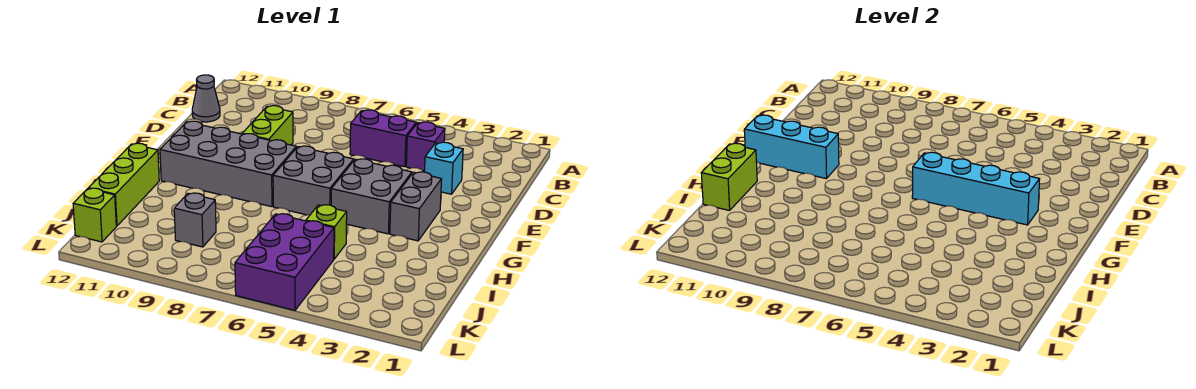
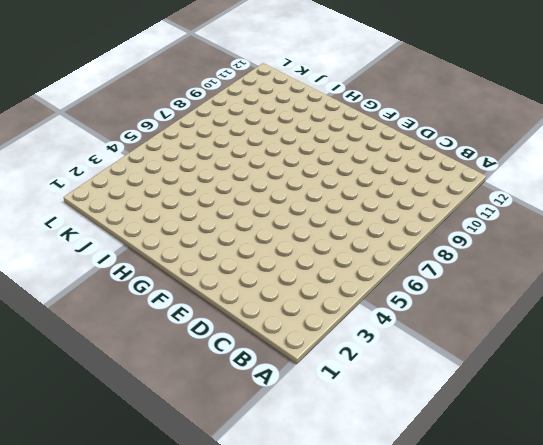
none -> purple 1x1 brick [406,122,445,171]
none -> purple 1x2 brick [350,110,416,167]
none -> grey 1x1 cone [192,75,220,122]

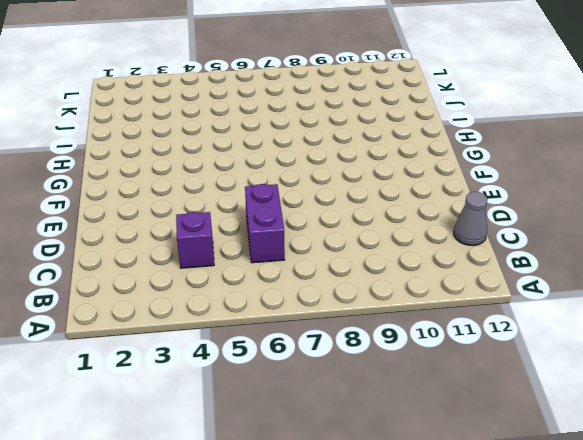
purple 1x2 brick [245,184,285,263] -> purple 1x2 brick turned to [350,110,416,167]
none -> cyan 1x1 brick [425,142,463,194]
none -> lime 1x2 brick [242,106,293,145]
none -> grey 1x2 brick [390,172,442,241]

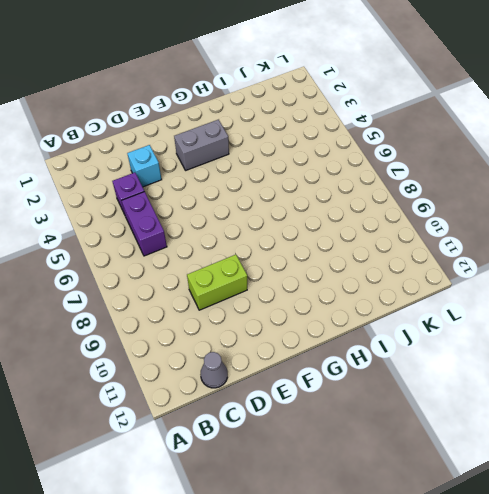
none -> grey 2x2 brick [331,159,412,234]
none -> grey 2x2 brick [273,146,354,215]
none -> grey 2x4 brick [160,121,296,207]

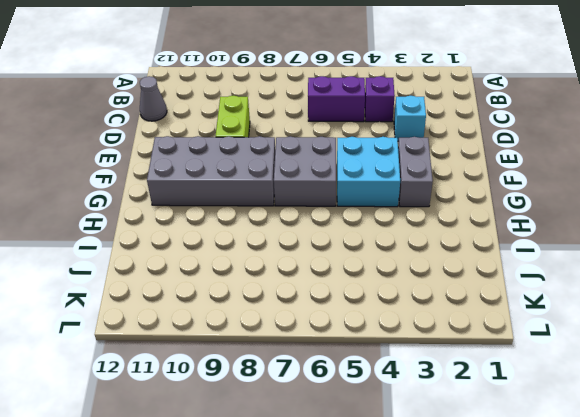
cyan 2x2 brick [337,137,400,207] -> grey 2x2 brick [331,159,412,234]
none -> lime 1x3 brick [88,143,159,226]
none -> lime 1x1 brick [306,205,347,259]
none -> purple 2x3 brick [235,214,334,310]

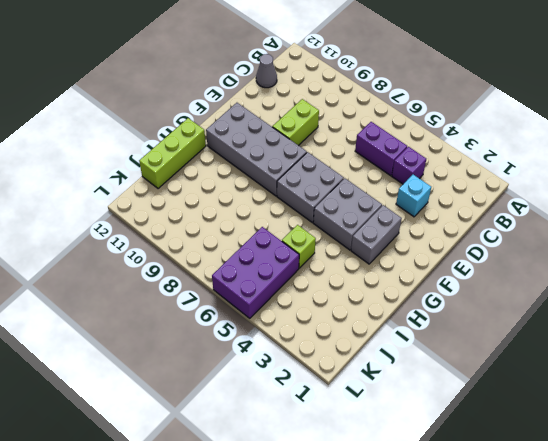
none -> grey 1x1 brick [174,193,216,247]
none -> lime 1x1 brick [73,188,116,242]
none -> cyan 1x4 brick [912,152,1040,225]

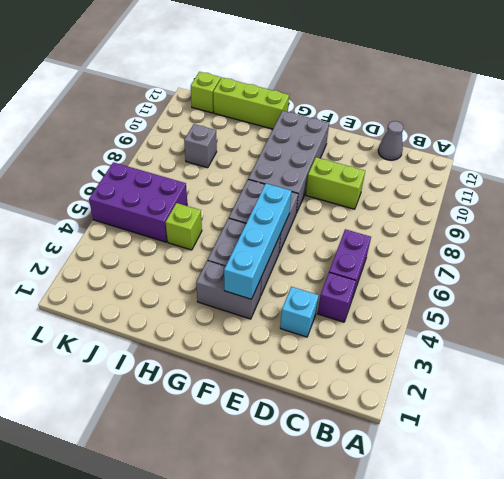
none -> cyan 1x3 brick [744,115,839,179]
none -> lime 1x2 brick [701,143,757,211]

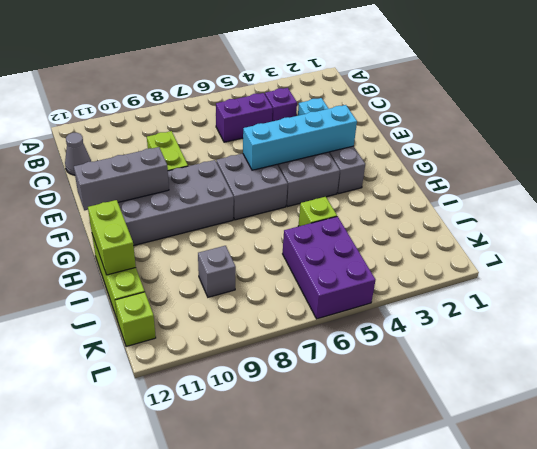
grey 1x3 brick [74,147,169,210] -> cyan 1x3 brick [744,115,839,179]

